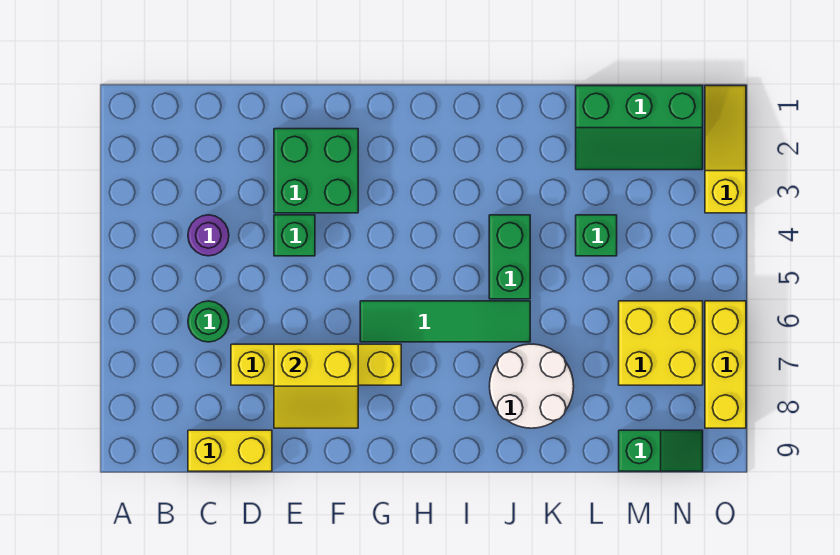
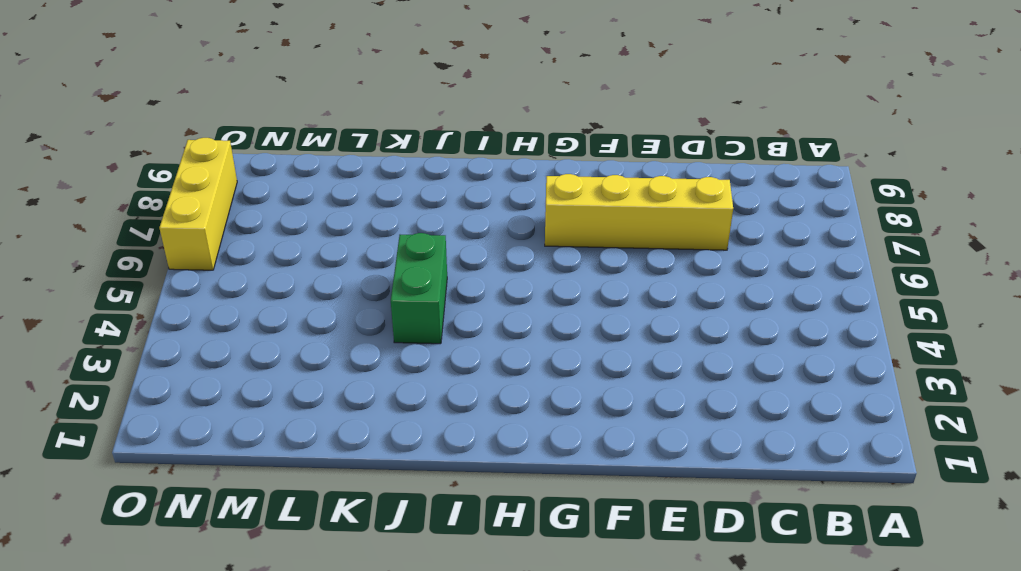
none -> purple 1x1 round brick [188,215,229,256]
none -> green 1x1 round brick [188,301,229,342]
none -> yellow 1x2 brick [188,430,272,471]

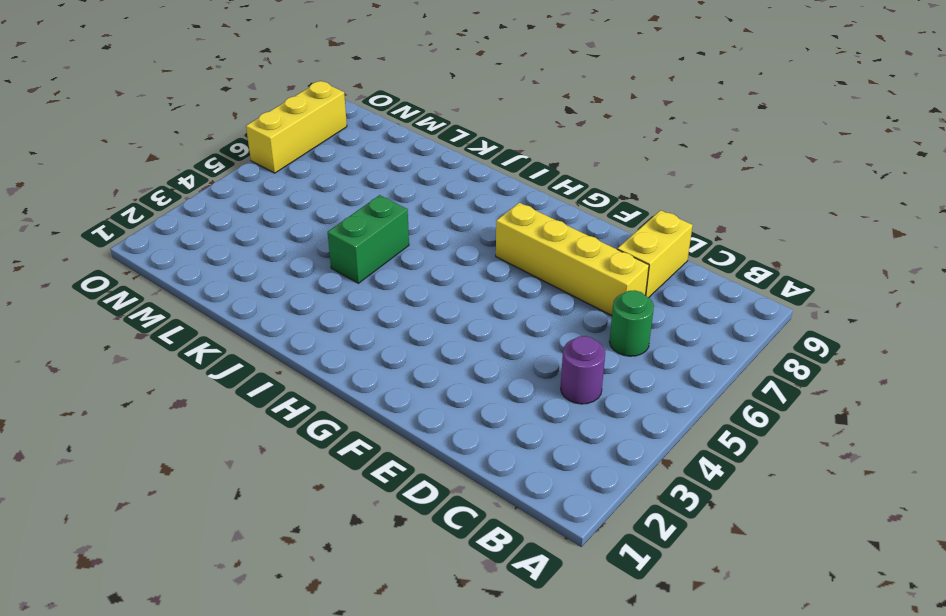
yellow 1x2 brick [617,210,693,298] -> yellow 1x2 brick turned to [188,430,272,471]
none -> green 2x2 brick [274,129,358,213]
none -> green 1x1 brick [274,215,315,256]
none -> green 1x4 tile [360,301,530,342]

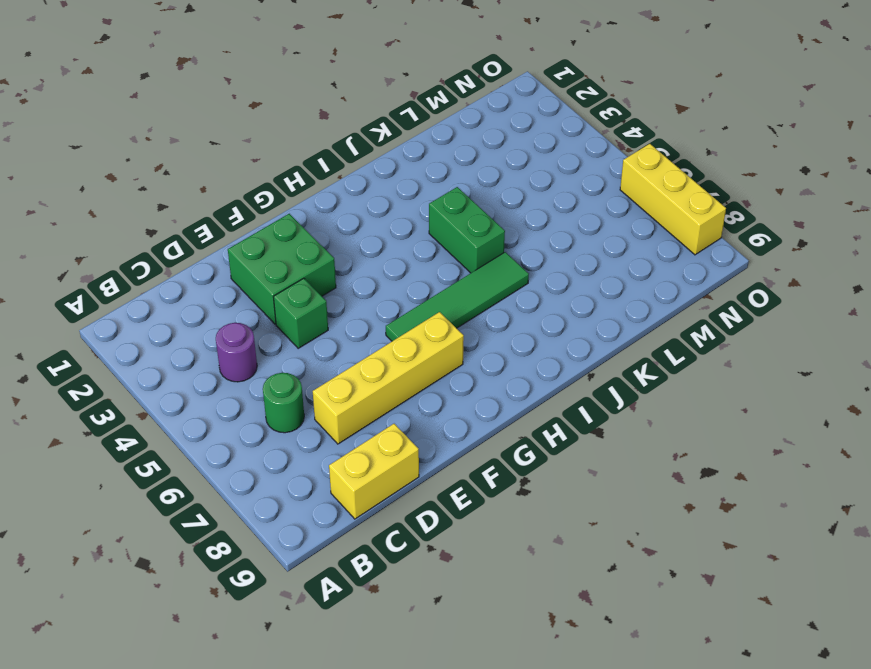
none -> white 2x2 round brick [490,344,574,428]
none -> green 2x3 slope [576,86,703,170]
none -> green 1x1 brick [576,215,617,256]

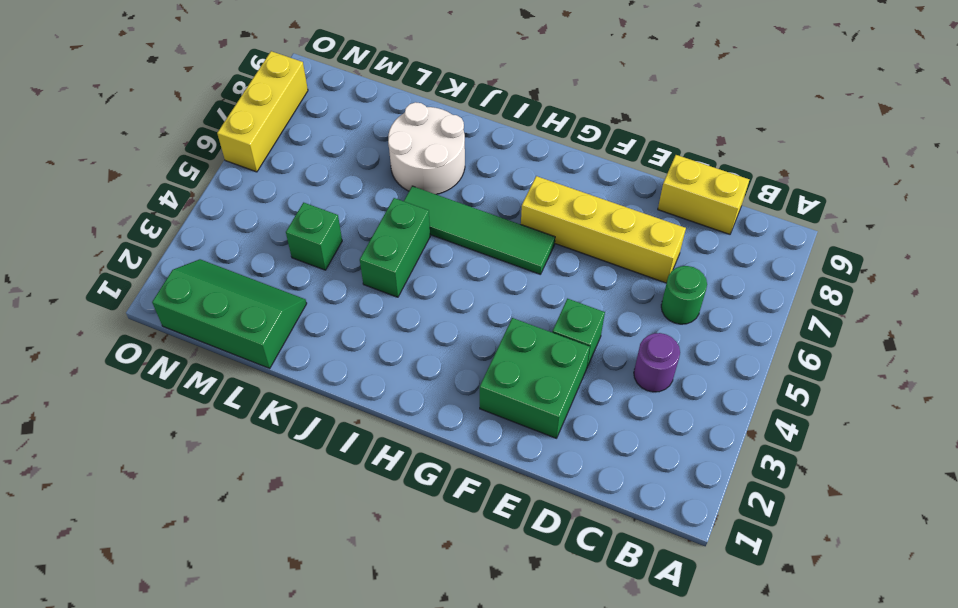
none -> yellow 2x2 brick [619,301,703,385]
none -> green 1x2 slope [619,430,703,471]
none -> yellow 1x3 slope [705,86,746,213]

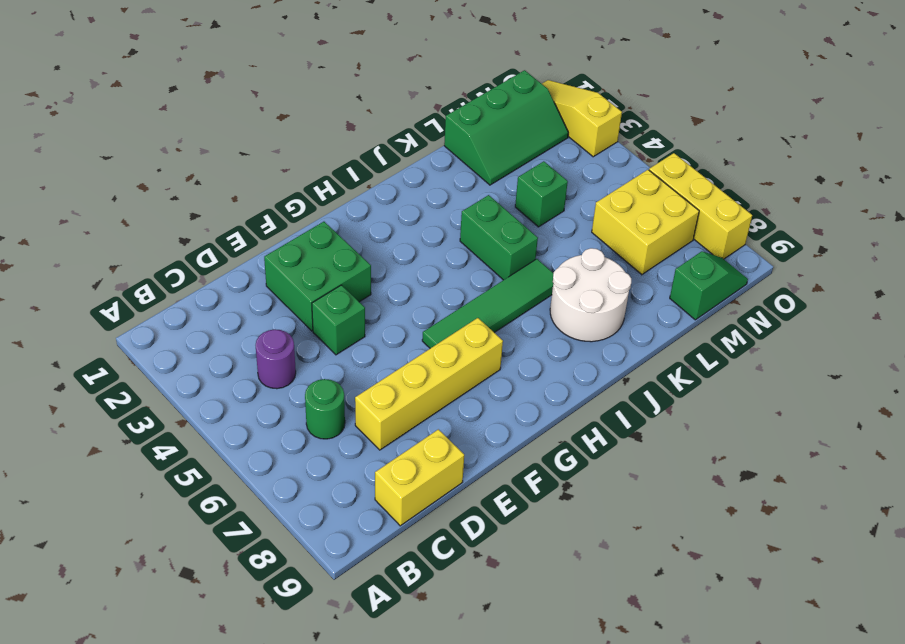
none -> yellow 2x2 slope [274,344,358,428]

